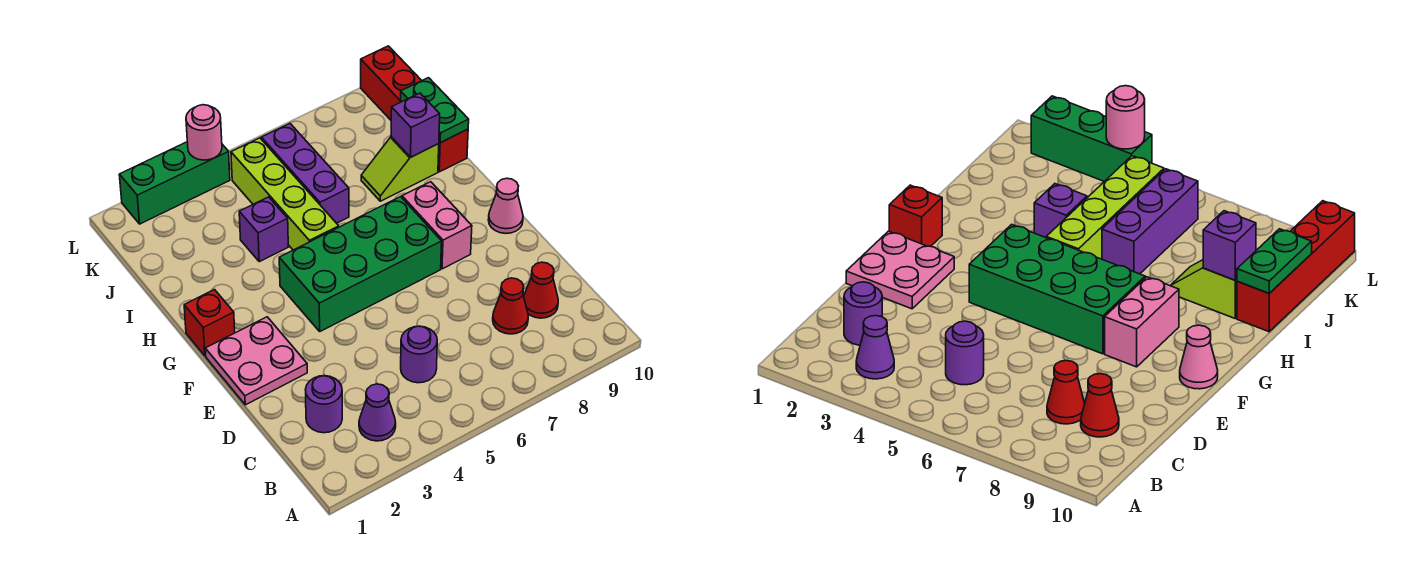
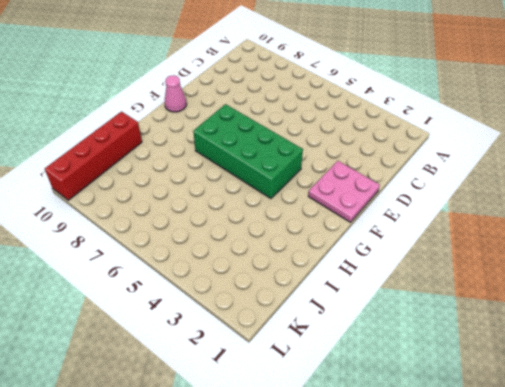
none -> purple 1x1 cone [359,384,396,441]
none -> purple 1x1 round brick [305,376,342,433]
none -> purple 1x1 round brick [401,326,437,383]

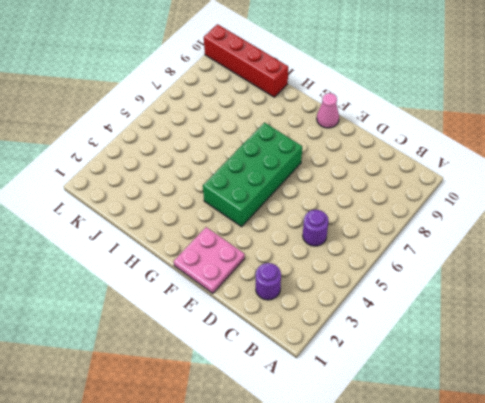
none -> purple 1x1 cone [359,384,396,441]
none -> red 1x1 cone [493,278,528,334]
none -> red 1x1 cone [524,262,558,318]

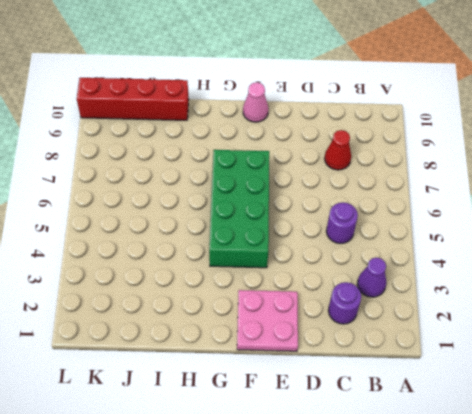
none -> red 1x1 cone [524,262,558,318]
none -> pink 1x2 brick [402,182,472,269]
none -> red 1x1 brick [184,290,235,356]

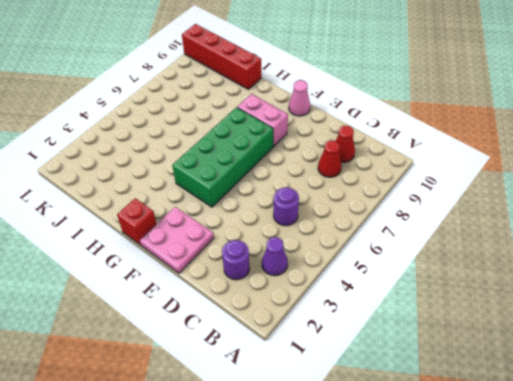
none -> lime 1x4 brick [231,138,339,250]
none -> purple 1x1 brick [239,197,288,262]
none -> purple 1x3 brick [261,123,349,223]

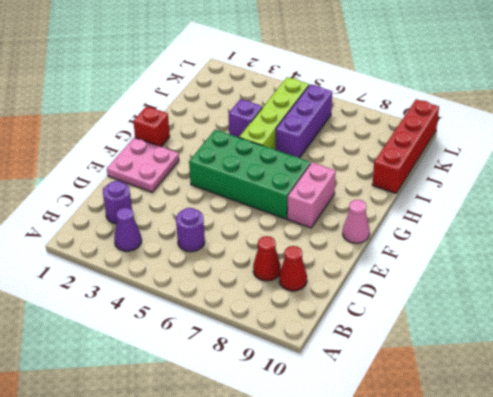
none -> lime 1x2 slope [361,137,439,201]
none -> green 1x3 brick [119,142,230,224]
none -> purple 1x1 brick [391,93,440,157]

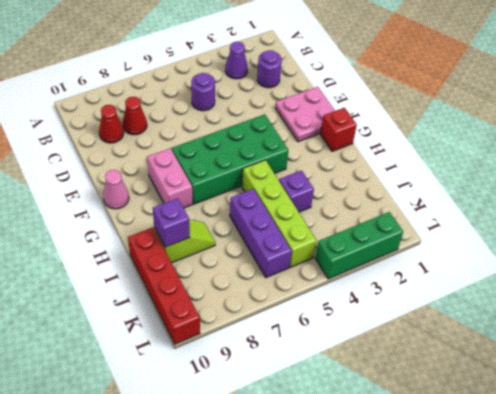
none -> green 1x2 plate [400,78,469,143]
none -> pink 1x1 round brick [186,105,222,160]

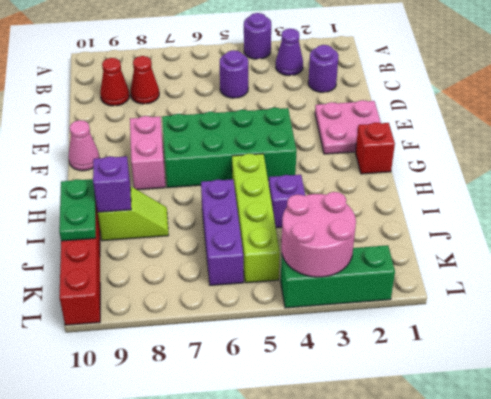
purple 1x1 round brick [244,13,271,59] -> none
pink 2x2 round brick [281,192,356,277] -> pink 1x1 round brick [186,105,222,160]

